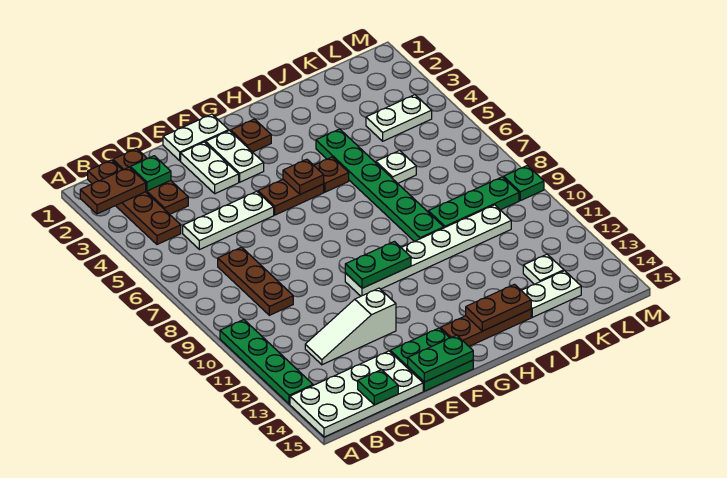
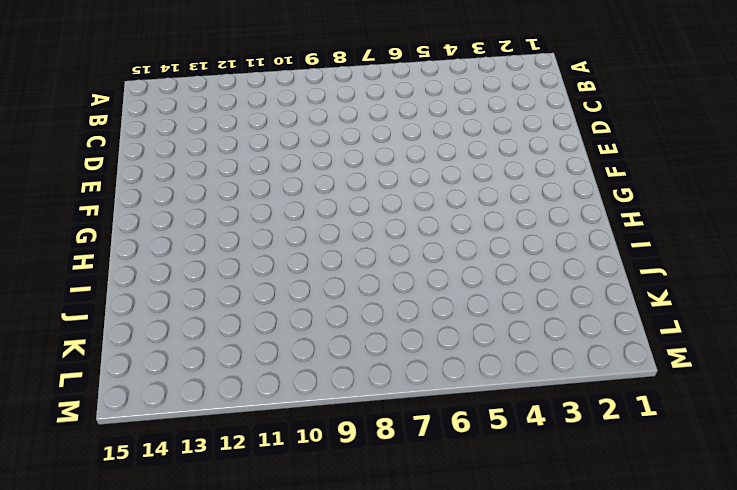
none -> green 1x4 plate [220,320,313,404]
none -> white 2x4 plate [290,351,423,437]
none -> brown 1x4 plate [88,160,181,244]
none -> brown 1x3 plate [113,149,188,214]

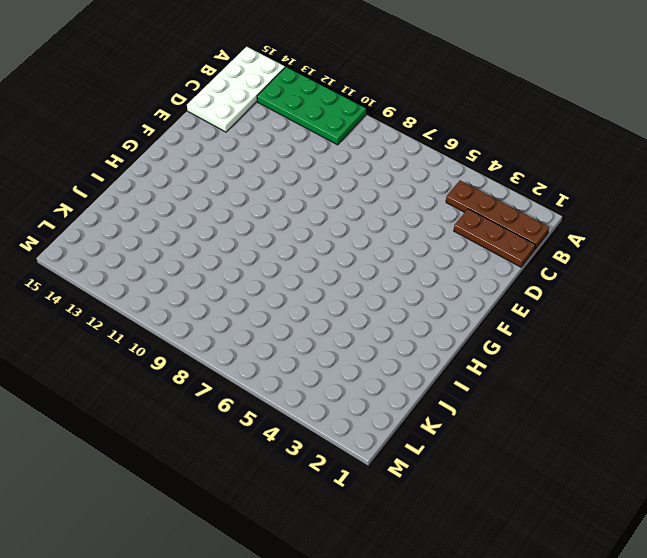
green 2x4 plate [257,67,366,145] -> green 1x4 plate [220,320,313,404]
none -> white 1x3 plate [183,191,274,250]
none -> brown 1x3 plate [218,247,293,315]
none -> white 1x3 slope [305,288,396,365]
none -> white 1x2 plate [163,114,229,161]

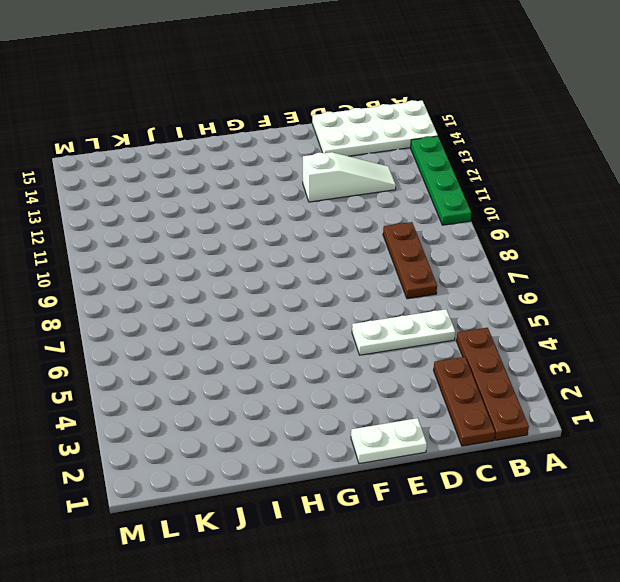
none -> white 1x2 plate [181,142,239,194]
none -> green 2x2 plate [390,328,473,391]
none -> white 1x2 plate [206,130,264,182]
none -> brown 1x2 plate [258,179,324,215]

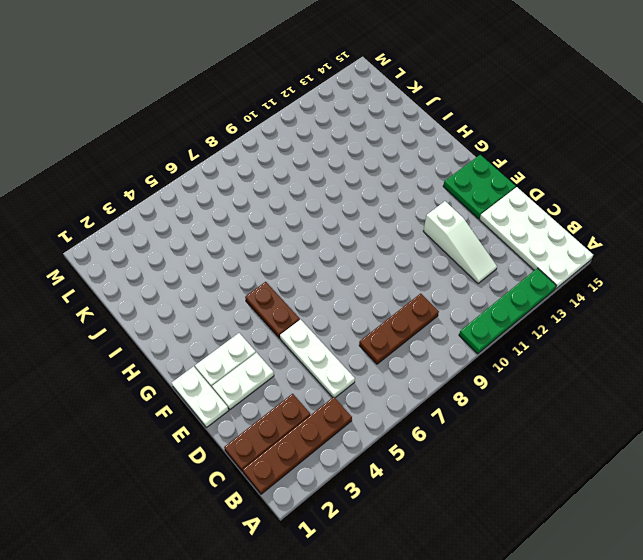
none -> white 1x6 plate [345,205,511,296]
none -> brown 1x1 plate [231,119,271,152]
none -> brown 1x3 plate [440,309,531,346]
none -> brown 1x1 plate [314,157,349,192]

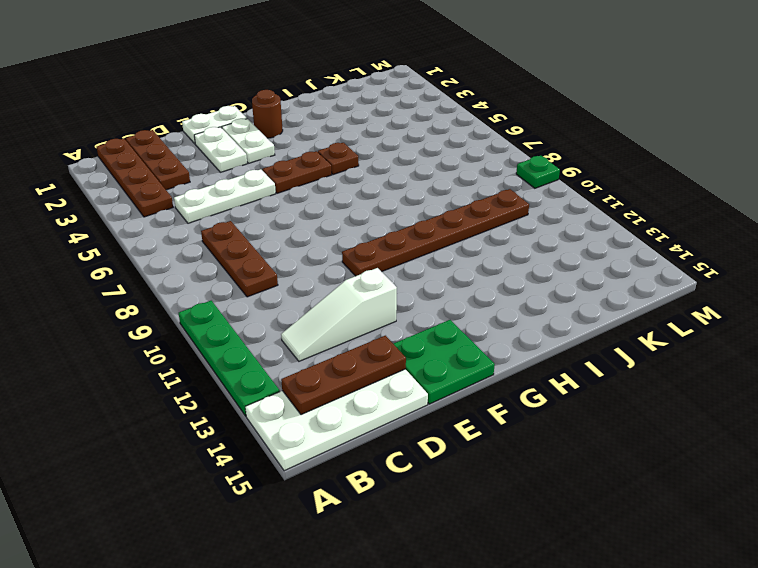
brown 1x3 plate [281,336,406,415] -> brown 1x3 plate moved to [440,309,531,346]
brown 1x6 plate [342,189,529,276] -> white 1x6 plate [345,205,511,296]
brown 1x1 round brick [252,90,283,138] -> brown 1x1 plate [231,119,271,152]
none -> green 1x6 plate [316,129,444,241]
none -> white 1x1 plate [376,151,416,183]
none -> green 1x3 plate [428,177,519,228]
none -> white 1x2 plate [521,271,581,317]

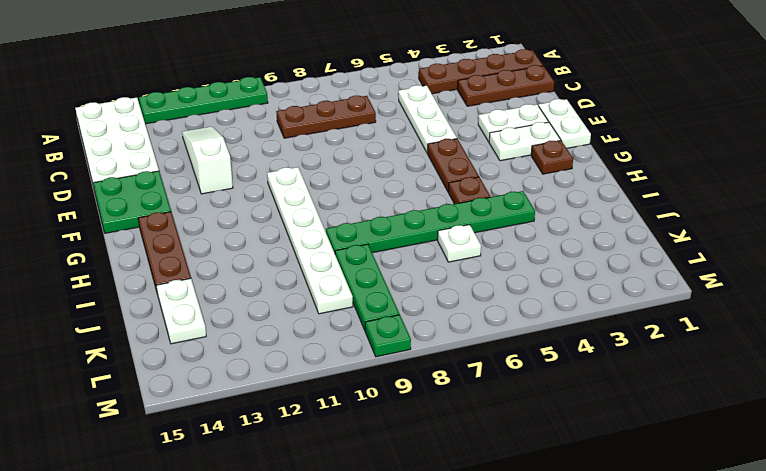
none -> white 1x2 plate [366,95,432,141]
none -> white 1x1 plate [523,254,564,284]
none -> brown 1x2 plate [80,167,146,214]
none -> green 1x1 plate [130,156,171,191]

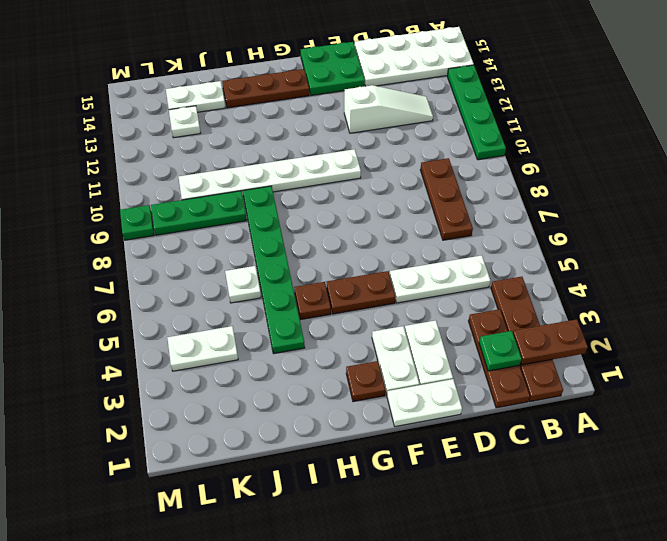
none -> green 1x1 plate [358,370,398,405]
none -> green 1x2 plate [408,335,473,382]
none -> green 1x2 plate [345,242,411,288]
none -> brown 1x1 plate [283,159,324,194]

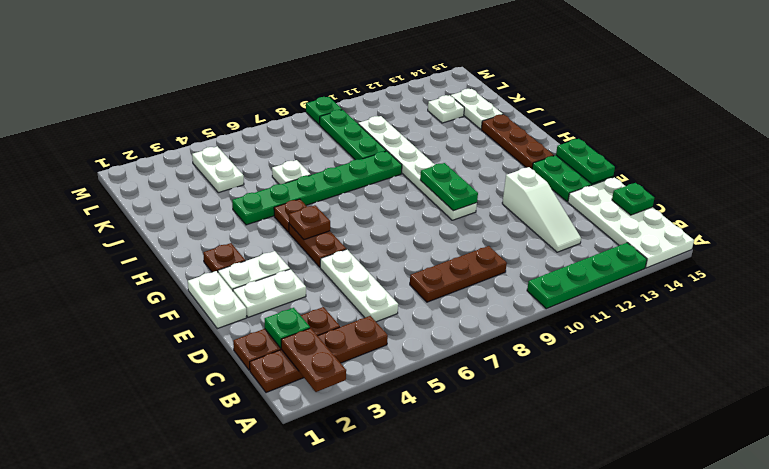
none -> brown 1x2 plate [466,284,531,331]

